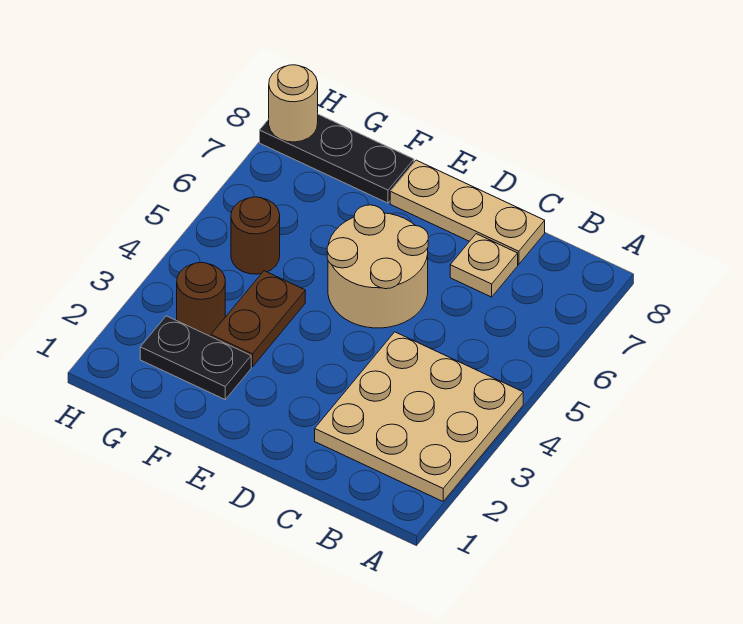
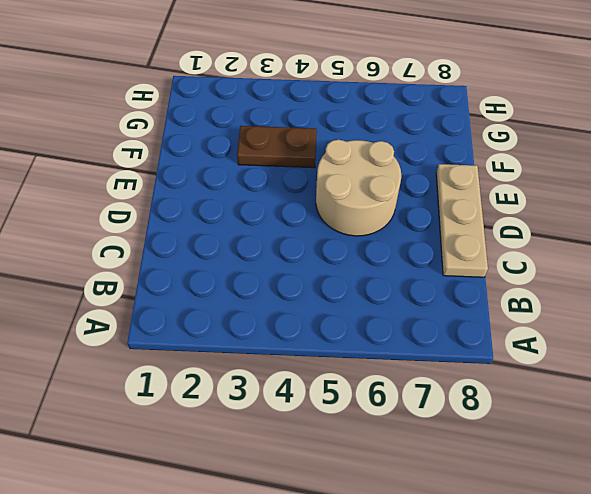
none -> tan 3x3 plate [315,332,523,501]
none -> tan 1x1 plate [450,234,518,297]

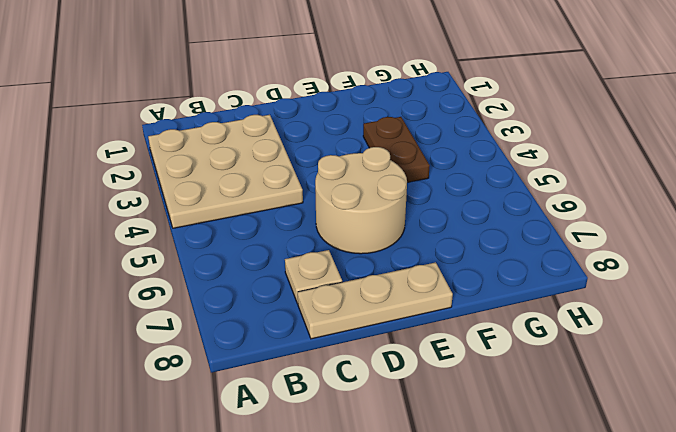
none -> black 1x2 plate [140,316,251,399]
none -> black 1x3 plate [260,114,414,203]

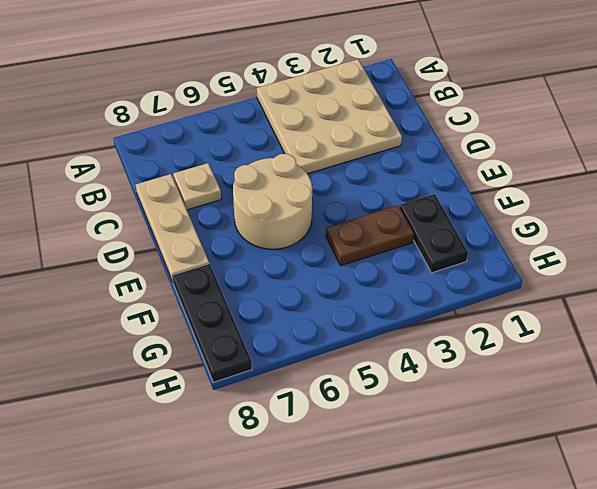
none -> brown 1x1 round brick [177,262,225,336]
none -> brown 1x1 round brick [231,197,280,274]

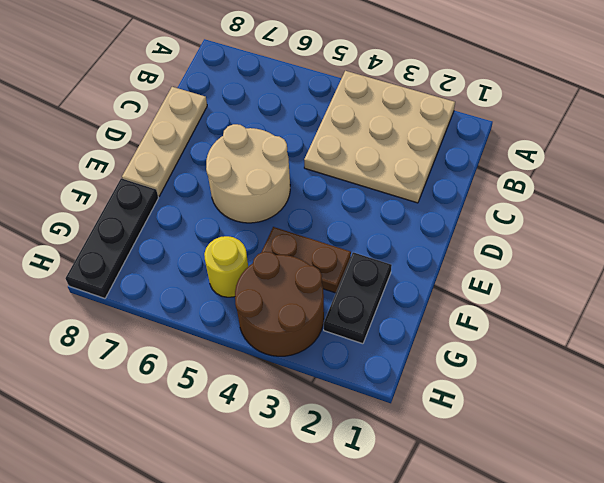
brown 2x2 round brick [235,252,324,356] -> brown 1x1 round brick [177,262,225,336]
yellow 1x1 round brick [204,236,248,297] -> brown 1x1 round brick [231,197,280,274]
none -> tan 1x1 plate [450,234,518,297]
none -> tan 1x1 round brick [269,65,318,142]

